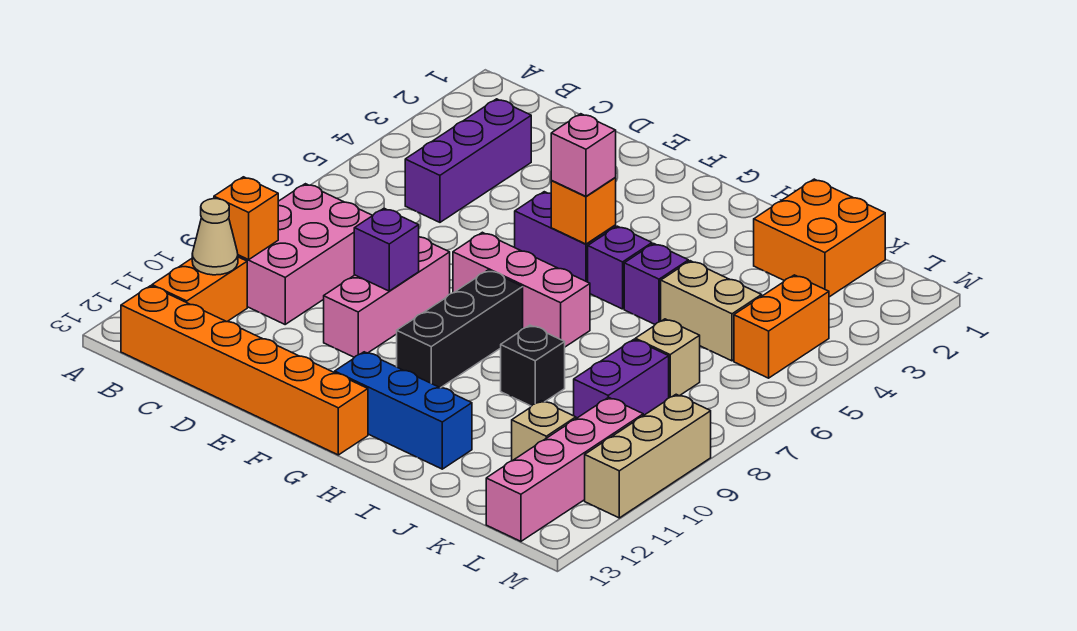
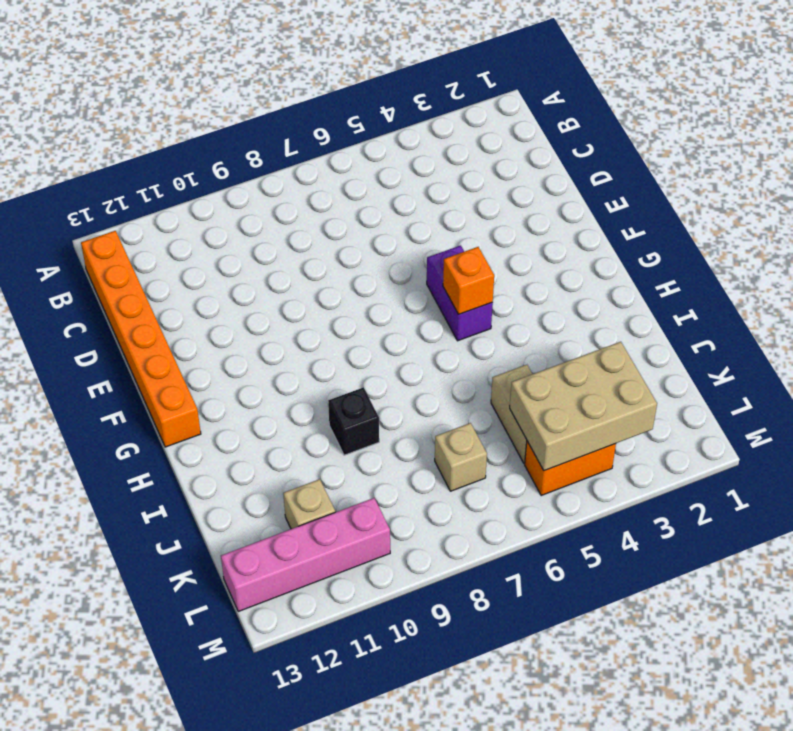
tan 2x3 brick [510,342,657,471] -> none
none -> pink 2x3 brick [238,184,372,324]
none -> orange 1x2 brick [152,257,247,322]
none -> purple 1x3 brick [405,99,531,222]

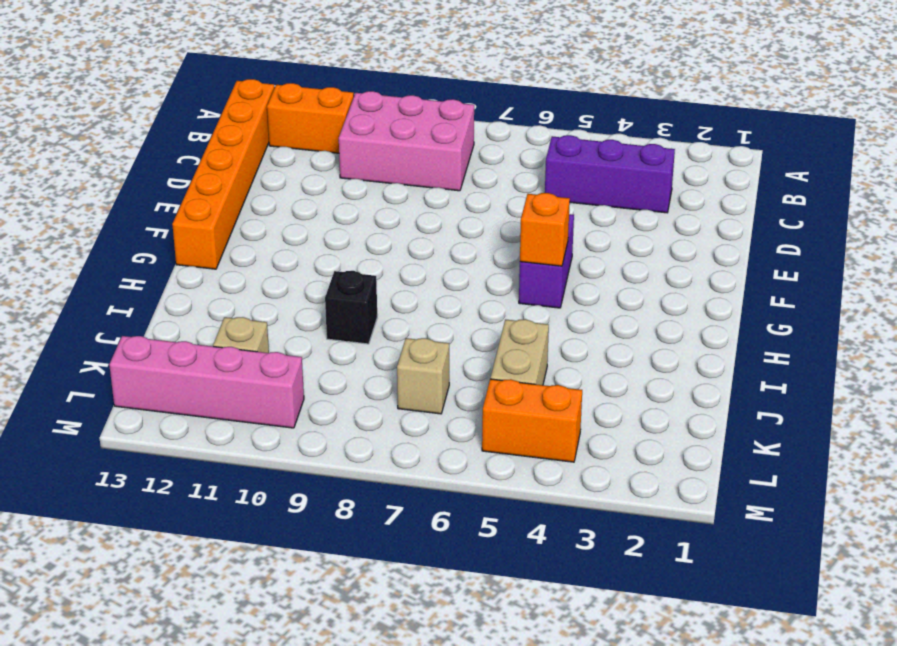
none -> pink 1x3 brick [324,237,450,357]
none -> pink 1x3 brick [453,232,590,347]
none -> black 1x3 brick [397,270,523,388]

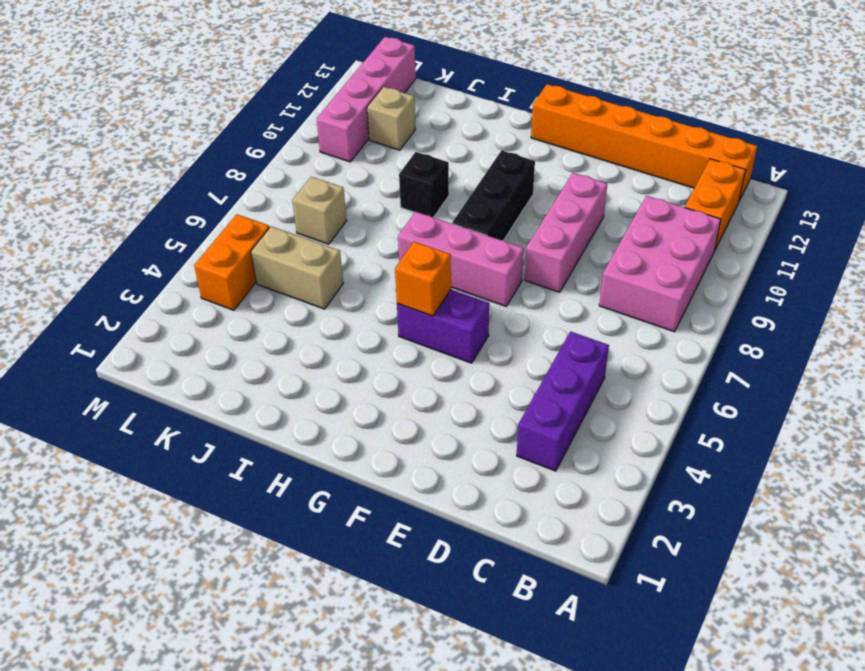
none -> blue 1x3 brick [335,352,472,469]
none -> purple 1x1 brick [588,226,652,309]
none -> purple 1x1 brick [624,244,689,324]

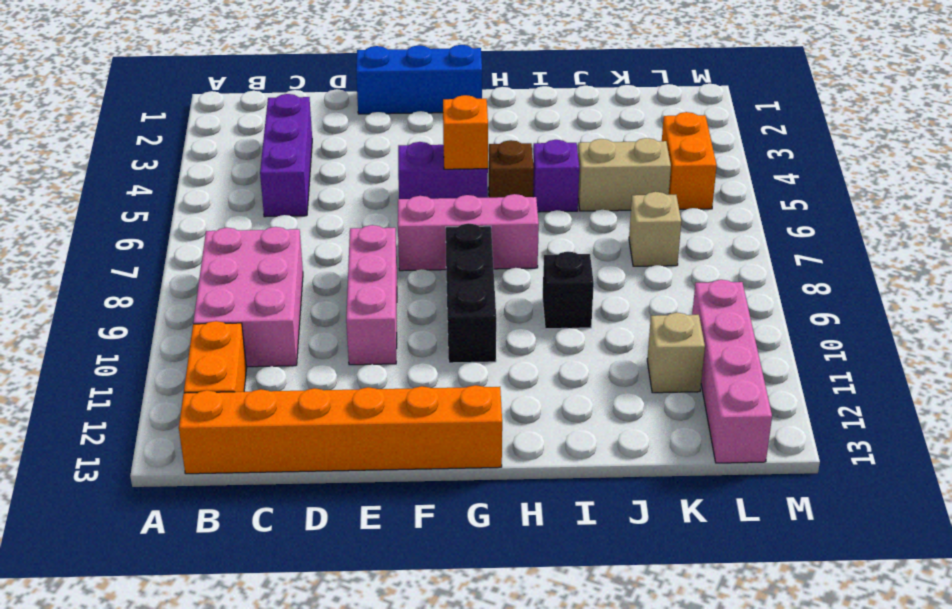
blue 1x3 brick [356,45,482,114] -> blue 1x3 brick moved to [335,352,472,469]
brown 1x1 brick [488,140,534,198] -> purple 1x1 brick [588,226,652,309]
none -> orange 2x2 brick [754,179,885,297]
none -> purple 1x2 brick [574,340,669,418]
none -> tan 1x3 brick [585,394,711,518]

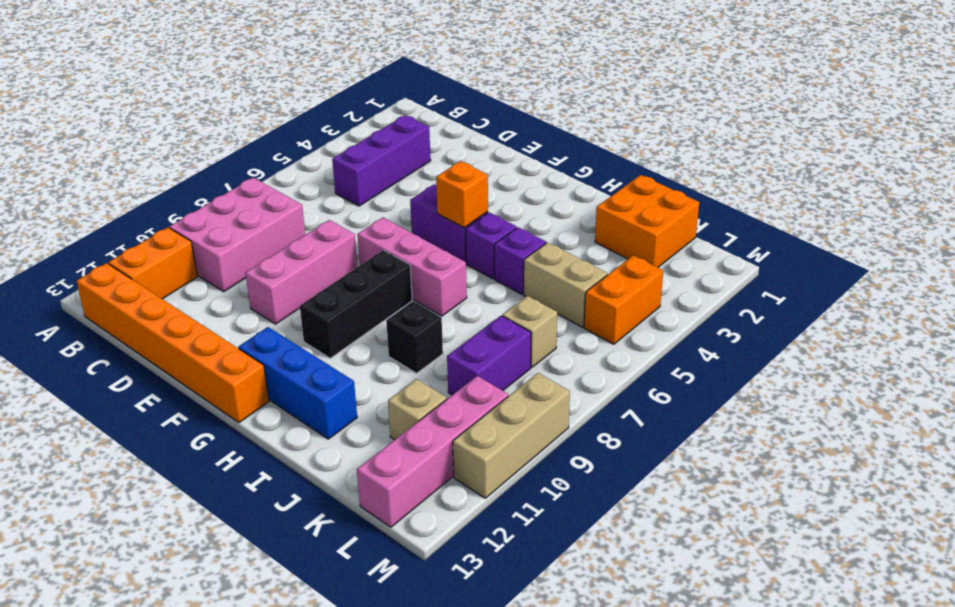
none -> orange 1x1 brick [214,177,278,260]
none -> tan 1x1 cone [192,199,238,275]
none -> purple 1x1 brick [354,209,419,291]

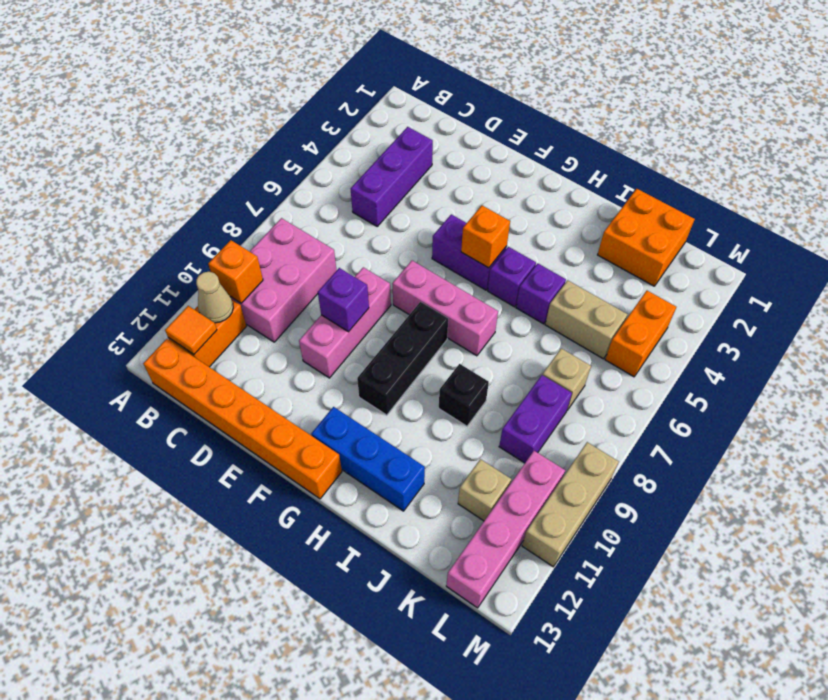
orange 1x1 tile [165,306,217,354] -> none
none -> pink 1x1 brick [551,114,616,196]

